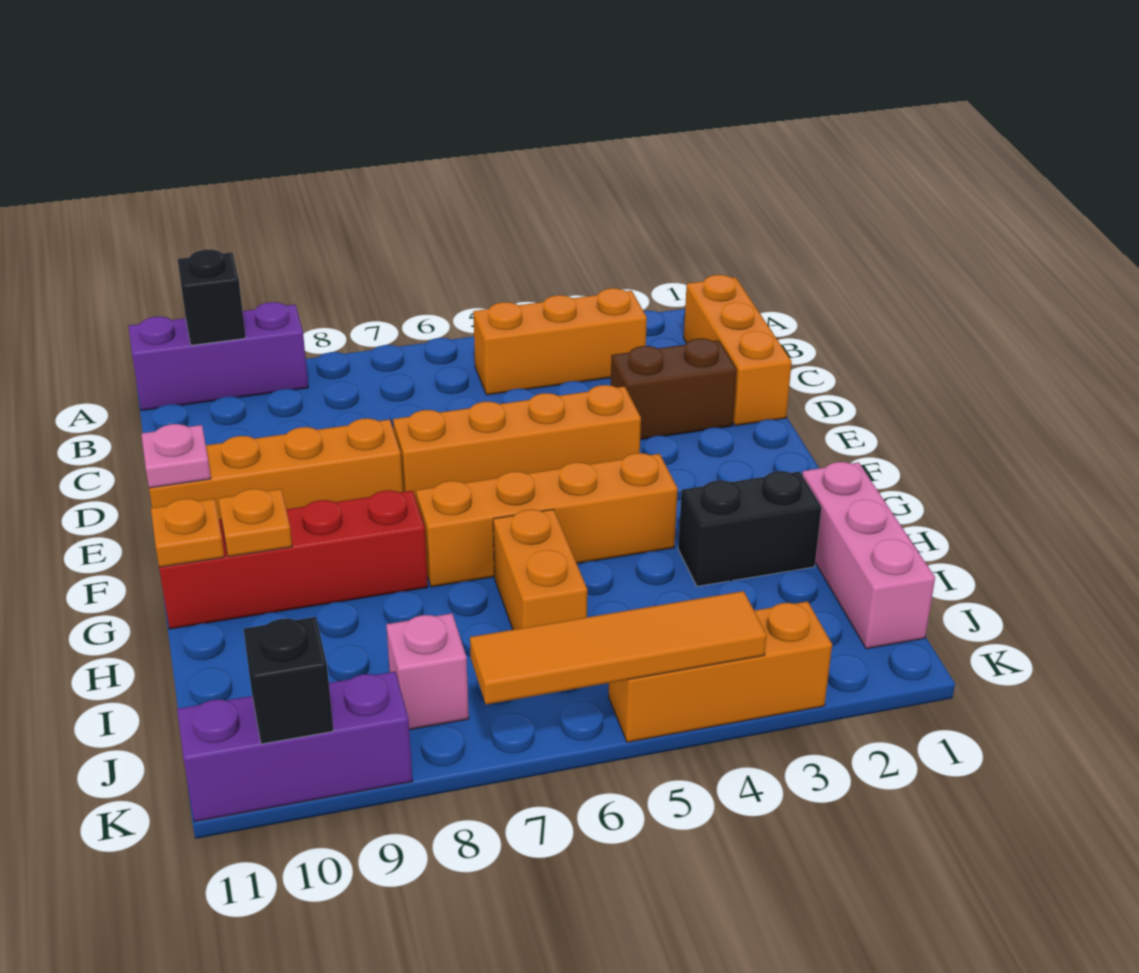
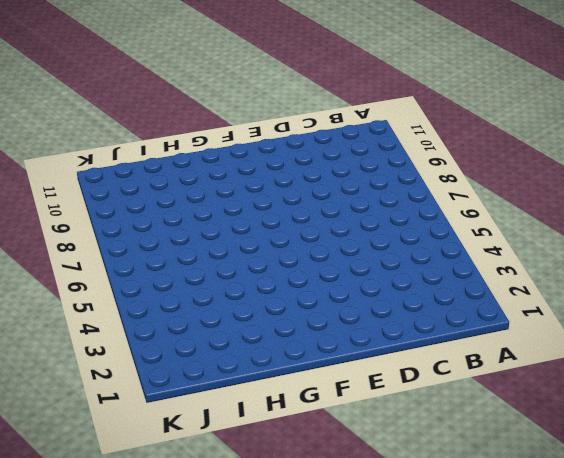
none -> purple 1x3 brick [128,302,308,411]
none -> orange 1x3 brick [684,275,792,426]
none -> orange 1x3 brick [473,288,647,395]

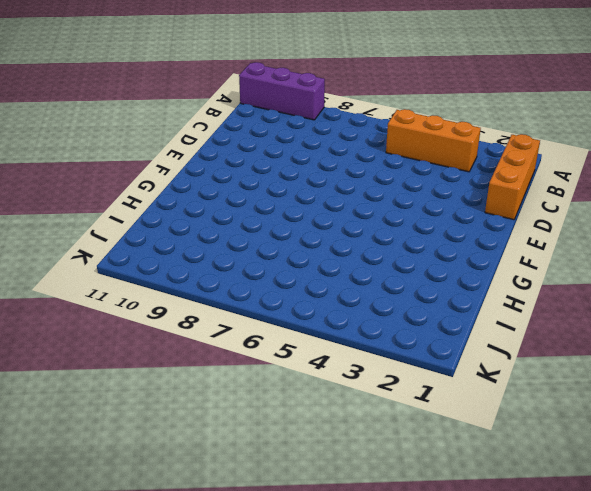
none -> brown 1x2 brick [611,338,737,440]
none -> orange 1x4 brick [393,385,641,501]
none -> orange 1x4 brick [149,418,403,519]

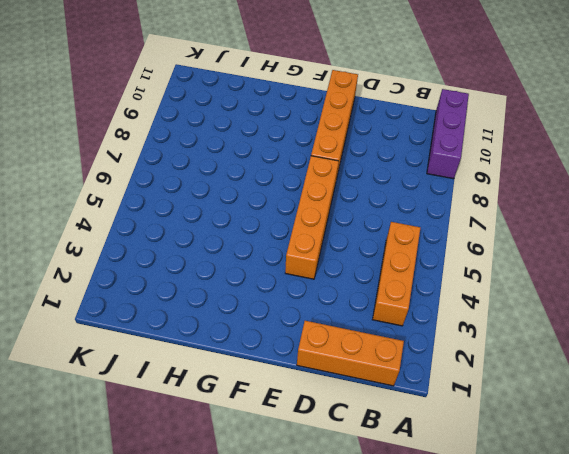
none -> brown 1x2 brick [611,338,737,440]
none -> orange 1x4 brick [416,453,678,587]
none -> red 1x4 brick [159,490,428,629]

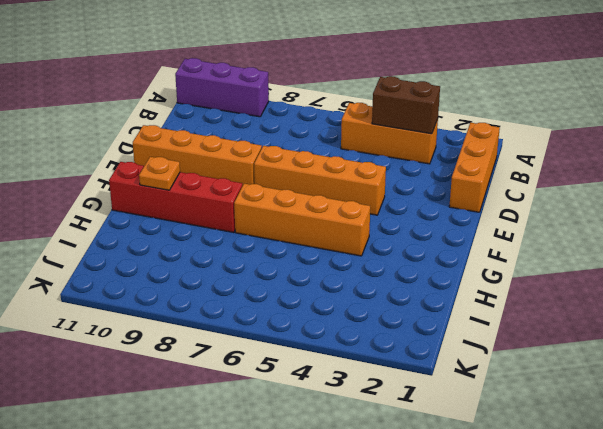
brown 1x2 brick [372,76,440,134] -> brown 1x2 brick moved to [611,338,737,440]
none -> pink 1x3 brick [802,462,935,649]
none -> black 1x2 brick [678,471,821,586]
none -> orange 1x2 brick [493,509,587,630]

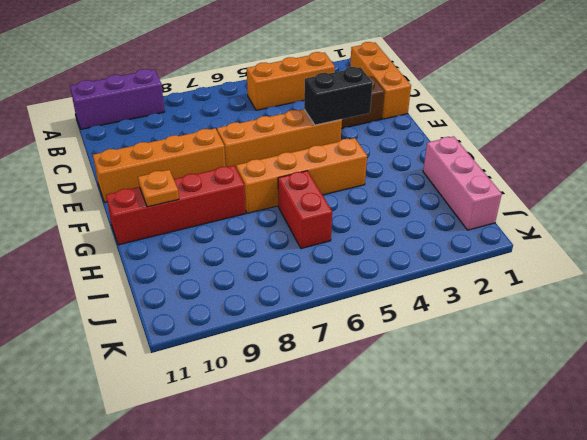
black 1x2 brick [304,67,373,125] -> black 1x2 brick moved to [678,471,821,586]
red 1x2 brick [278,171,332,249] -> orange 1x2 brick [493,509,587,630]
none -> pink 1x1 brick [386,613,469,730]
none -> orange 1x3 brick [608,601,832,742]
none -> purple 1x3 brick [177,672,413,822]

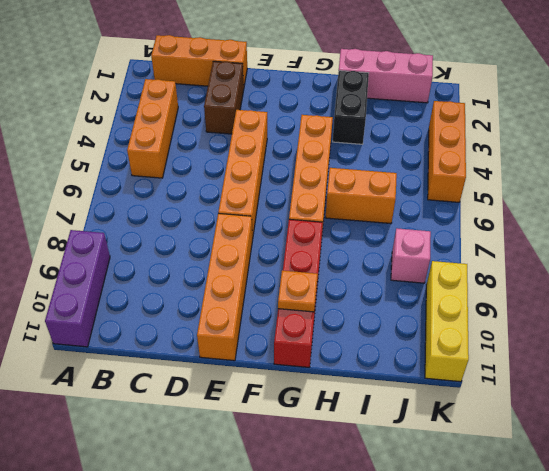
yellow 1x3 brick [425,261,469,382] -> purple 1x3 brick [177,672,413,822]
none -> black 1x1 brick [177,250,246,345]
none -> pink 1x1 plate [141,424,211,488]
none -> orange 1x1 plate [151,499,224,567]

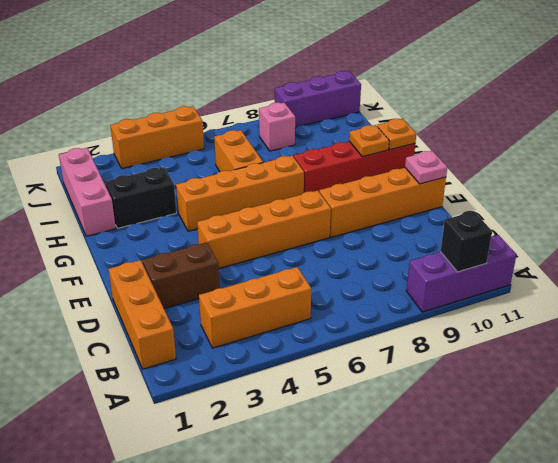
none -> orange 1x4 tile [470,591,767,704]
none -> black 1x1 brick [243,617,333,744]

